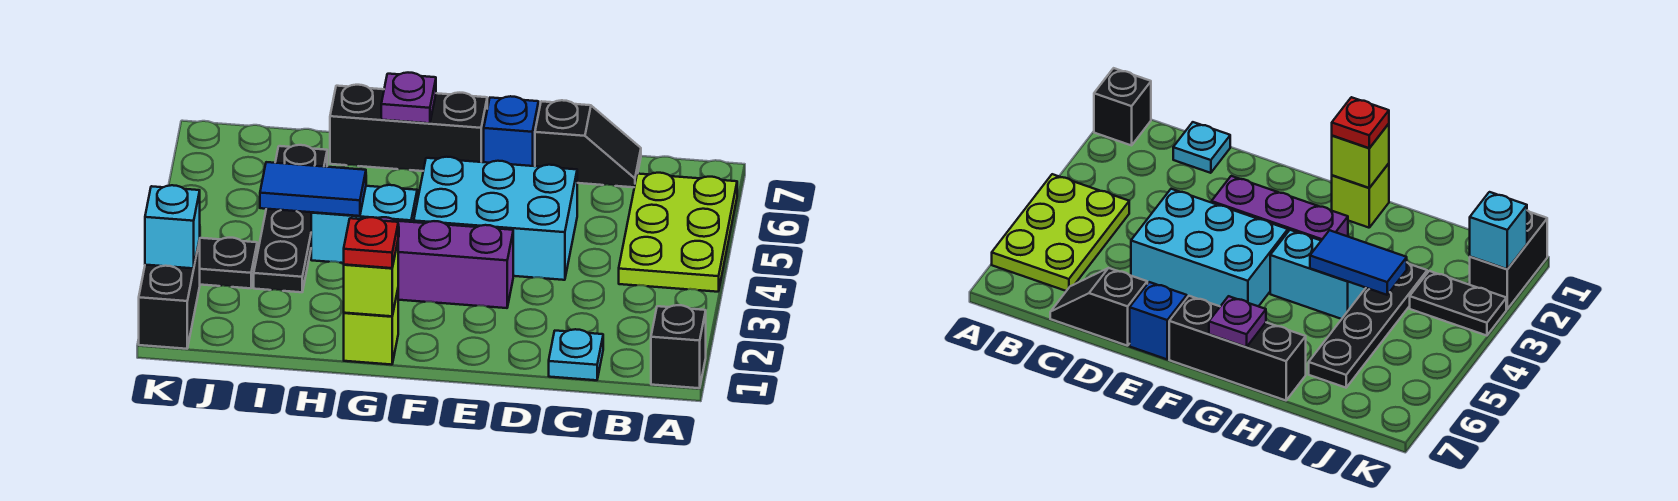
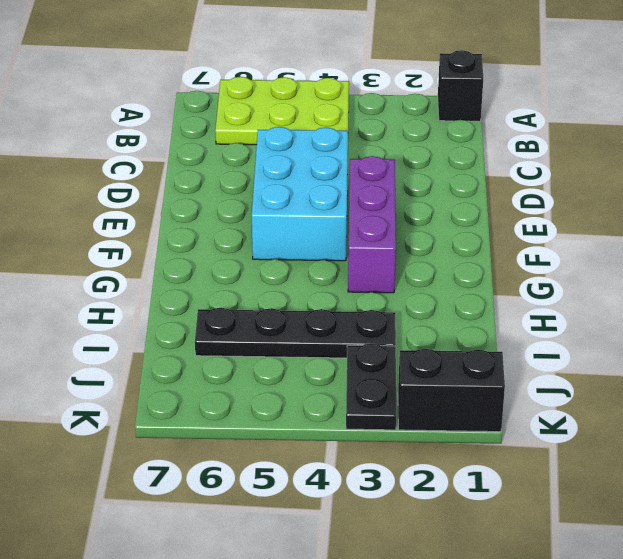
none -> cyan 1x1 plate [549,329,603,380]
none -> black 1x2 slope [535,100,641,187]
none -> blue 1x1 brick [484,96,539,166]

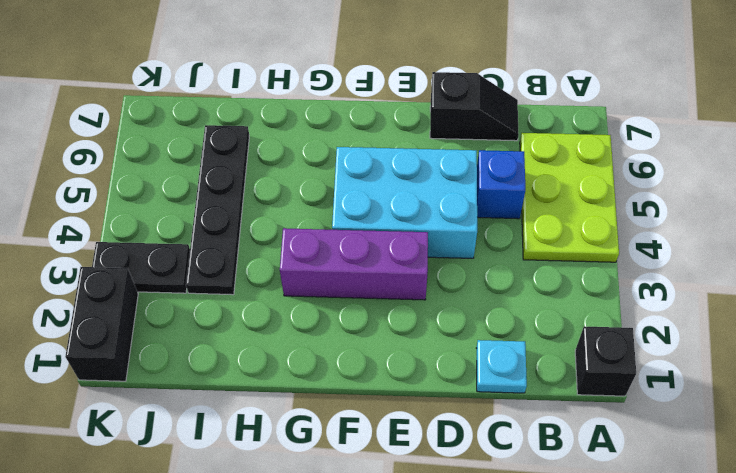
blue 1x1 brick [477,150,525,219] -> blue 1x1 brick moved to [484,96,539,166]
none -> black 1x3 brick [330,85,487,171]
none -> lime 1x1 brick [344,290,398,365]
none -> cyan 1x2 brick [311,185,417,263]

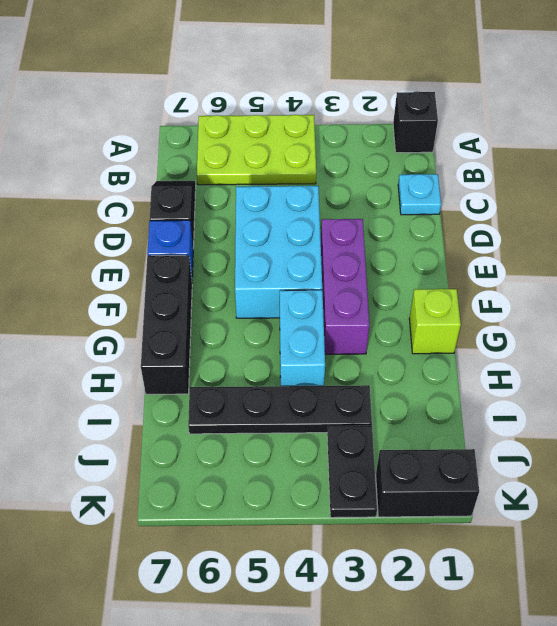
none -> lime 1x1 brick [344,242,398,316]
none -> purple 1x1 plate [381,73,436,123]
none -> blue 1x2 tile [260,162,366,216]

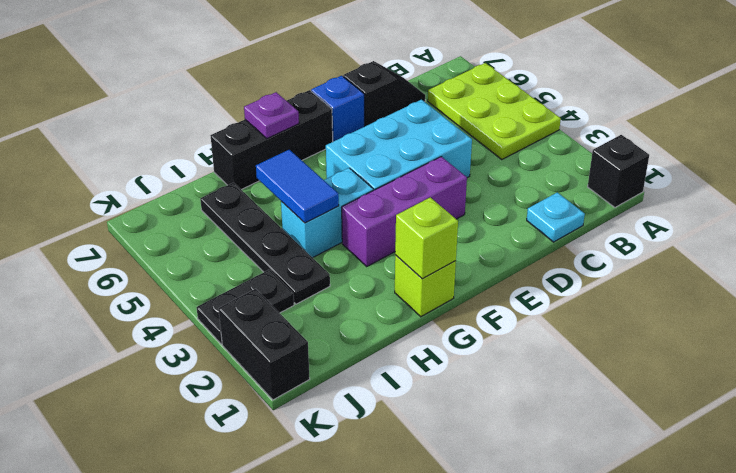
blue 1x2 tile [256,150,339,223] -> blue 1x2 tile turned to [260,162,366,216]
none -> cyan 1x1 brick [145,185,200,268]
none -> red 1x1 plate [344,217,398,268]

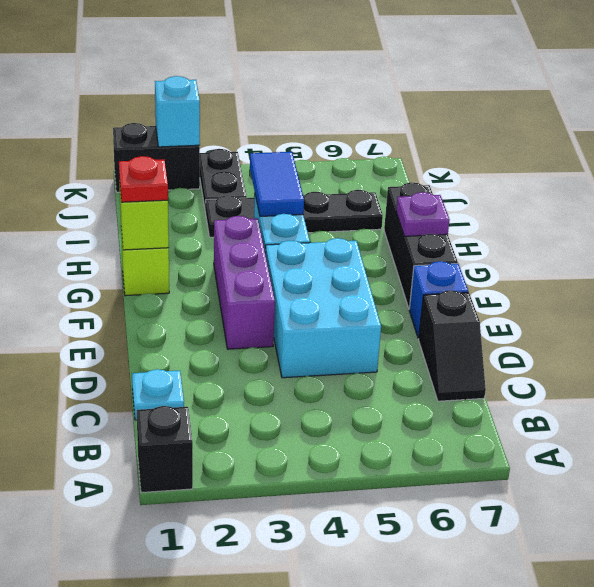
none -> lime 2x3 plate [619,173,737,292]

